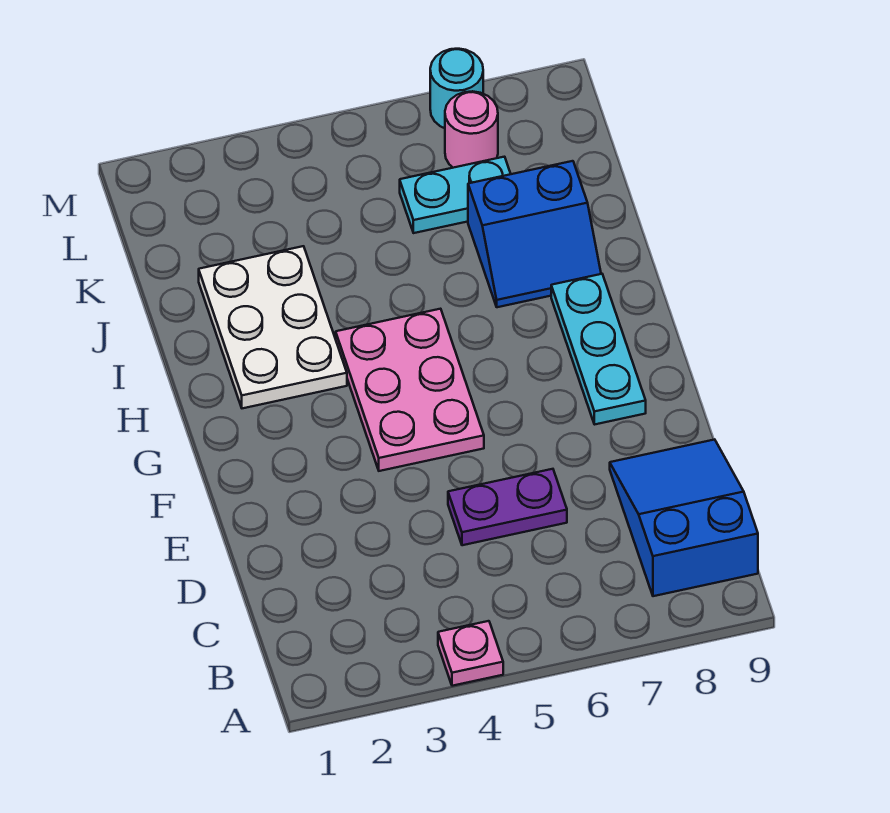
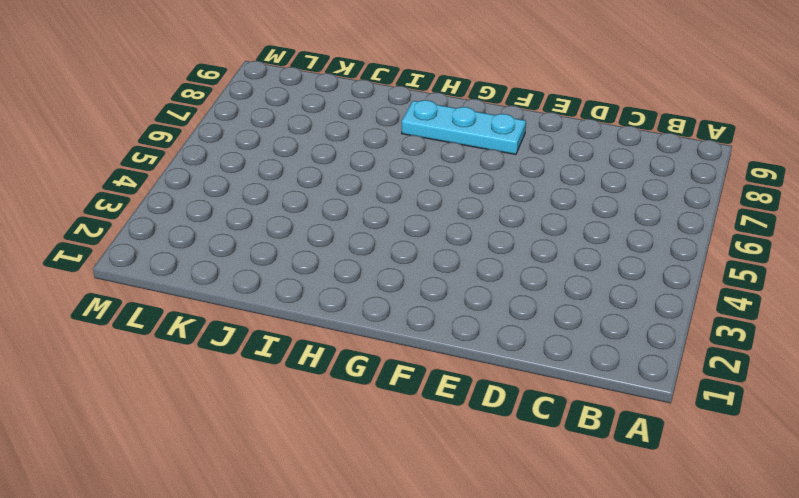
none -> pink 1x1 plate [438,621,503,686]
none -> blue 2x3 slope [610,440,758,596]

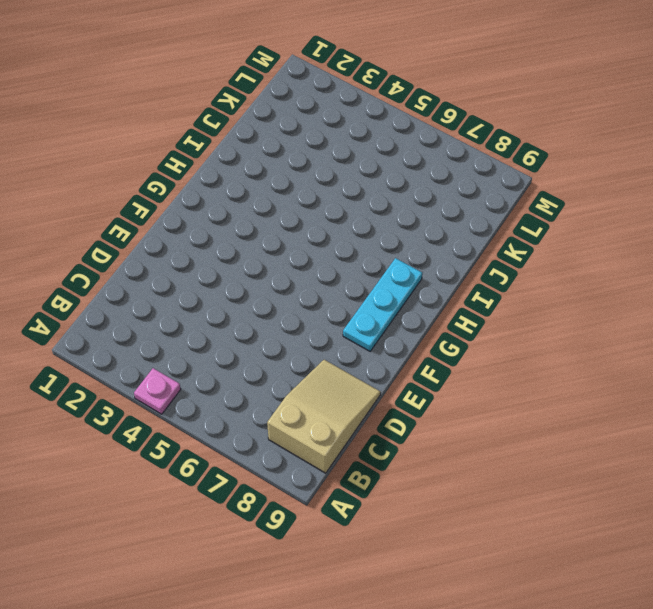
tan 2x3 slope [267,360,381,473] -> blue 2x3 slope [610,440,758,596]
none -> purple 1x2 plate [448,469,567,545]
none -> pink 2x3 plate [336,309,484,471]

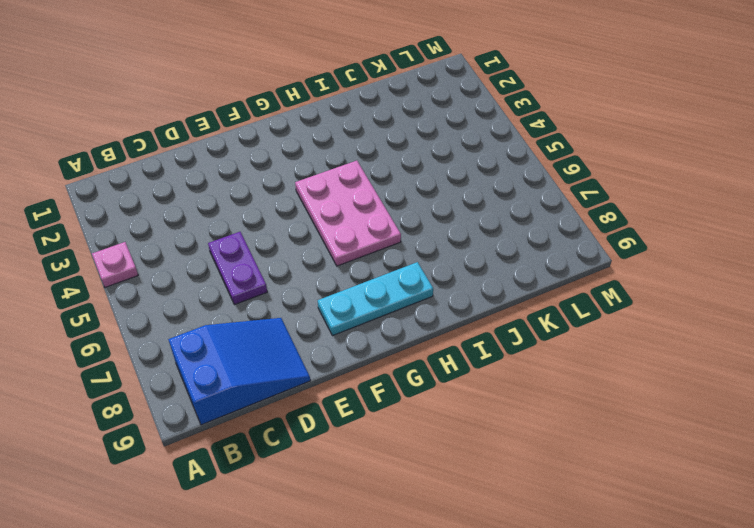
pink 2x3 plate [295,161,401,266] -> pink 2x3 plate turned to [336,309,484,471]
none -> white 2x3 plate [199,246,347,408]
none -> blue 2x2 slope [468,161,601,307]

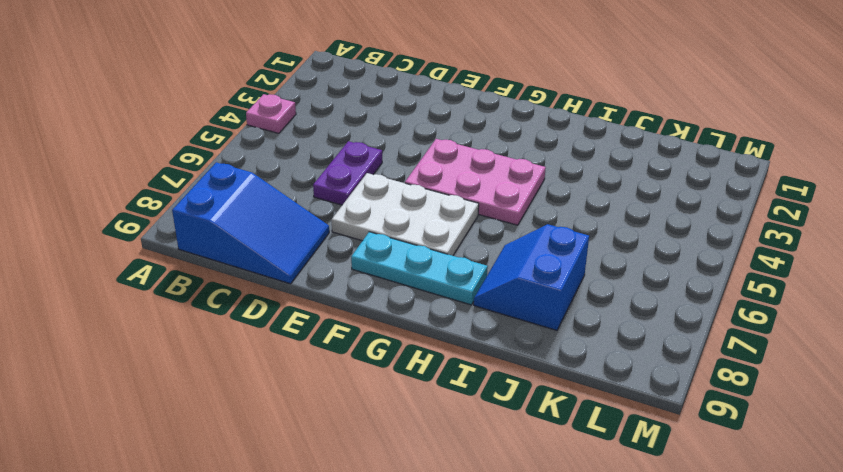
white 2x3 plate [332,173,479,256] -> white 2x3 plate moved to [199,246,347,408]
none -> cyan 1x2 plate [400,157,511,233]
none -> pink 1x1 round brick [445,91,498,168]

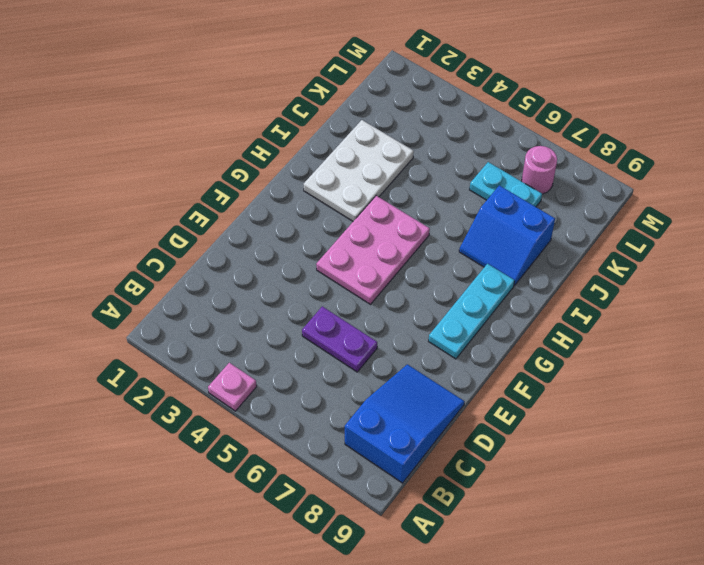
none -> cyan 1x1 round brick [430,49,483,128]

